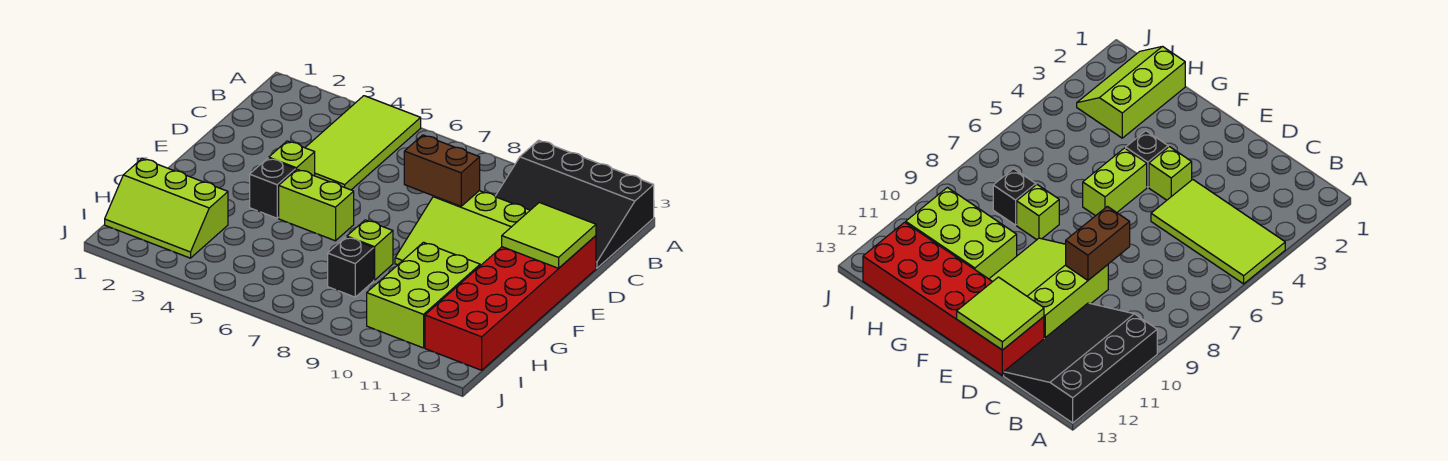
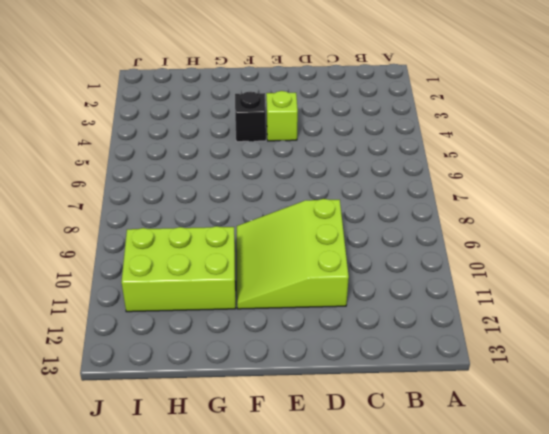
none -> lime 2x4 tile [305,96,421,190]
none -> black 3x4 slope [495,140,654,268]
none -> red 2x6 brick [425,236,596,370]

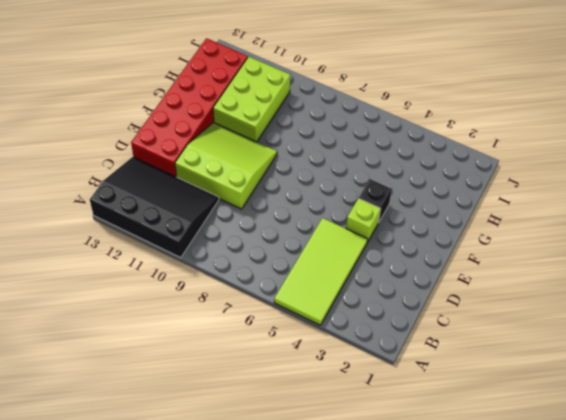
none -> lime 1x2 brick [279,169,354,241]
none -> lime 1x1 brick [347,220,393,280]
none -> lime 2x3 slope [105,159,228,258]

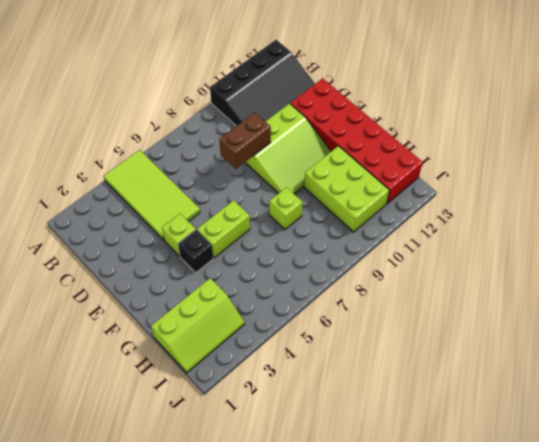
none -> black 1x1 brick [328,237,374,297]
none -> lime 2x2 tile [502,202,596,268]

